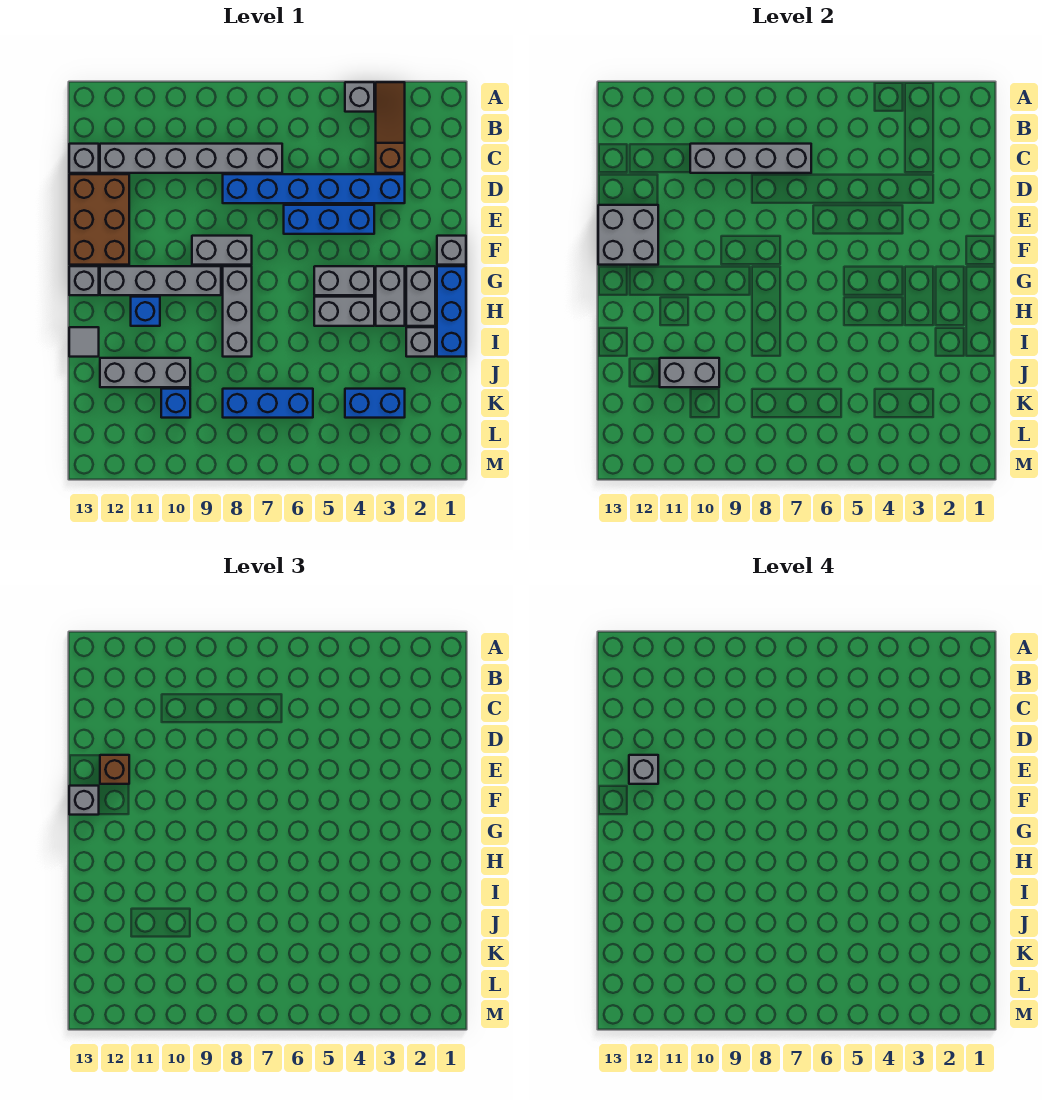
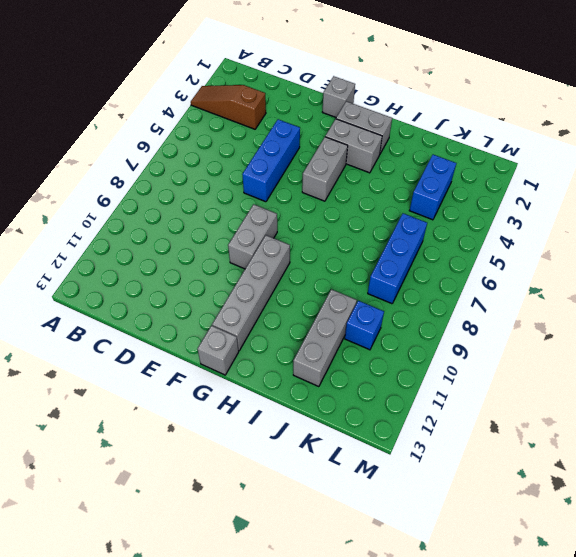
none -> grey 1x1 brick [345,82,374,112]
none -> grey 1x6 brick [100,144,282,173]
none -> grey 1x1 brick [69,144,99,173]
none -> blue 1x6 brick [223,174,405,203]

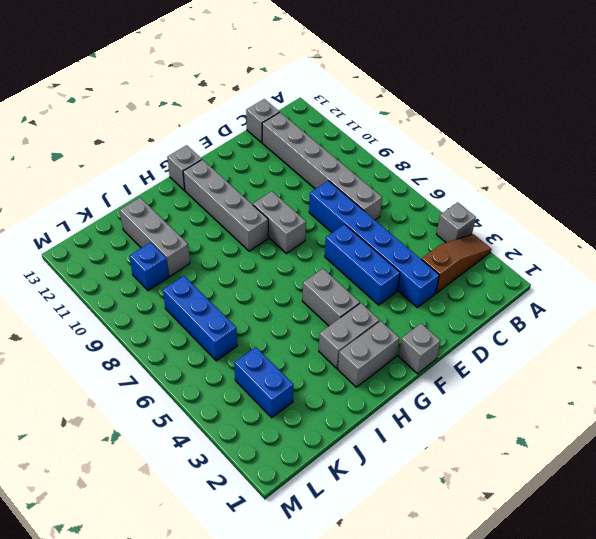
none -> brown 2x3 brick [69,174,129,265]
none -> blue 1x3 brick [437,266,466,357]
none -> grey 1x3 brick [223,266,252,357]
none -> grey 1x2 brick [314,297,374,326]

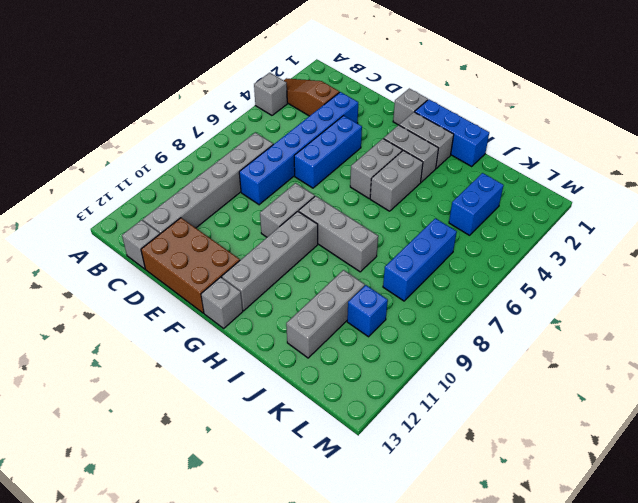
none -> blue 1x1 brick [131,297,160,326]
none -> grey 1x1 brick [406,327,435,357]
none -> grey 1x1 tile [69,327,99,357]
none -> grey 1x4 brick [690,144,811,173]

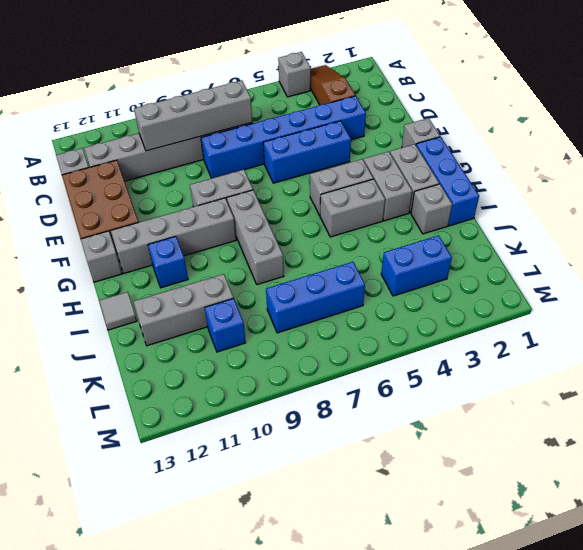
none -> grey 2x2 brick [598,205,658,265]
none -> grey 1x2 brick [660,358,719,387]
none -> brown 1x1 brick [100,755,129,784]
none -> grey 1x1 brick [69,786,99,815]

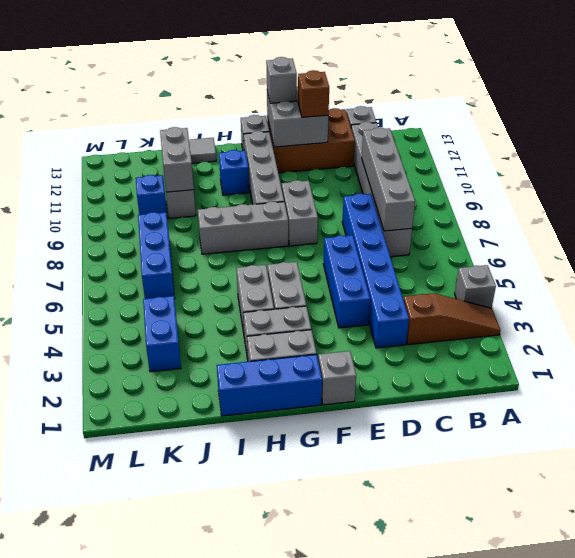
none -> grey 1x1 brick [406,327,435,357]
none -> grey 1x1 brick [629,755,658,784]

